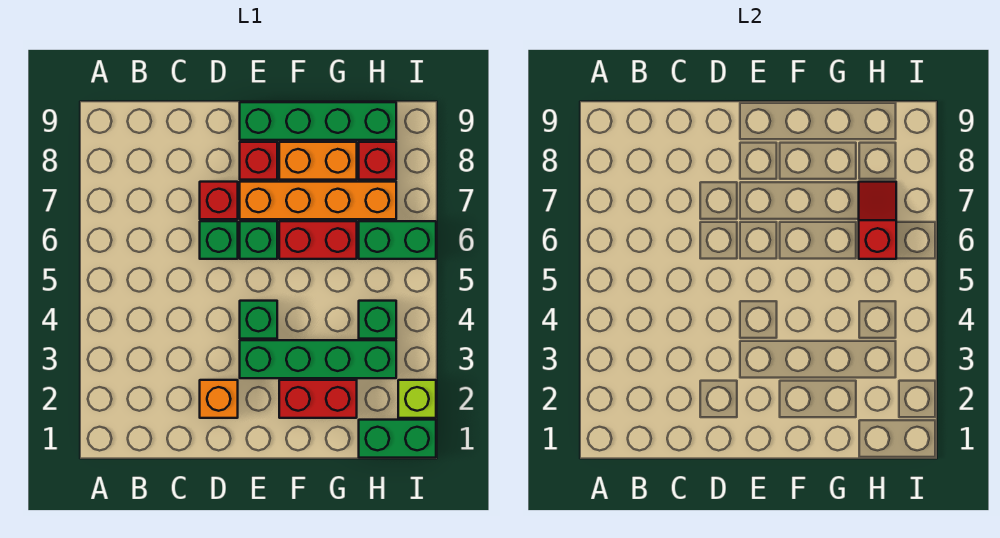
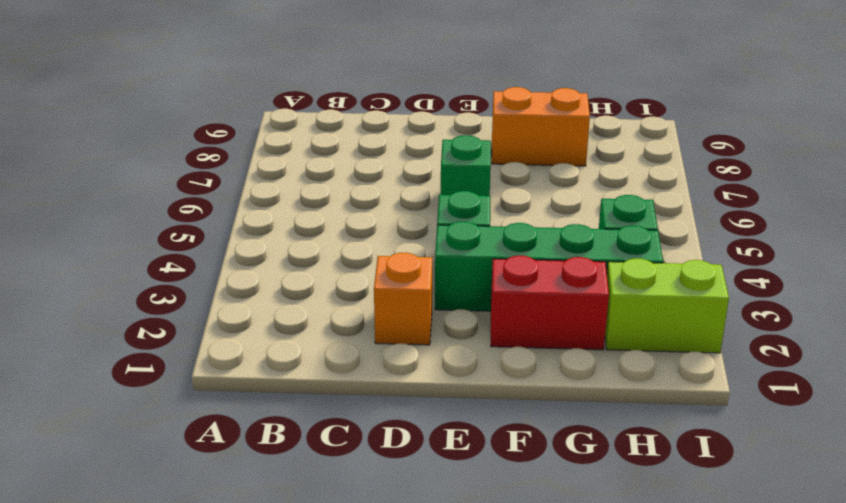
lime 1x2 brick [605,258,729,353] -> lime 1x1 brick [398,380,436,418]
none -> green 1x1 brick [200,221,238,259]
none -> red 1x1 brick [200,182,238,219]
none -> orange 1x4 brick [240,182,396,219]

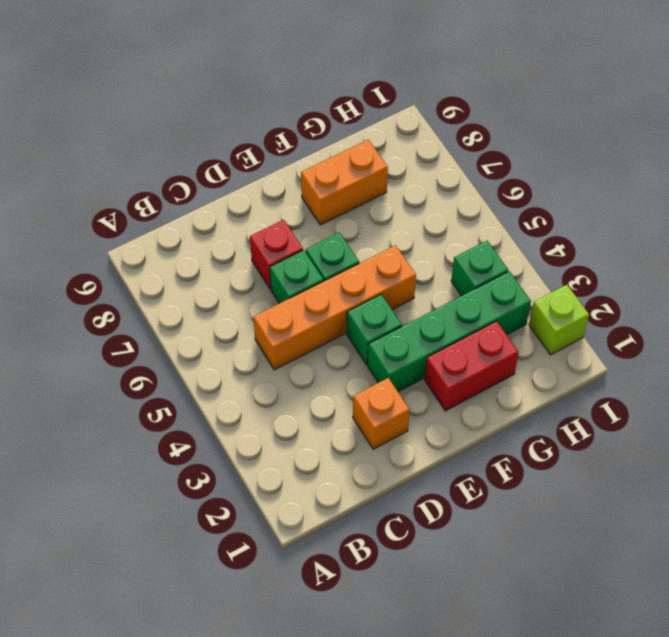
orange 1x4 brick [253,245,416,370] -> orange 1x4 brick moved to [240,182,396,219]
none -> red 1x1 brick [240,142,277,180]
none -> green 1x4 brick [240,102,396,140]
none -> red 1x2 brick [279,221,357,259]

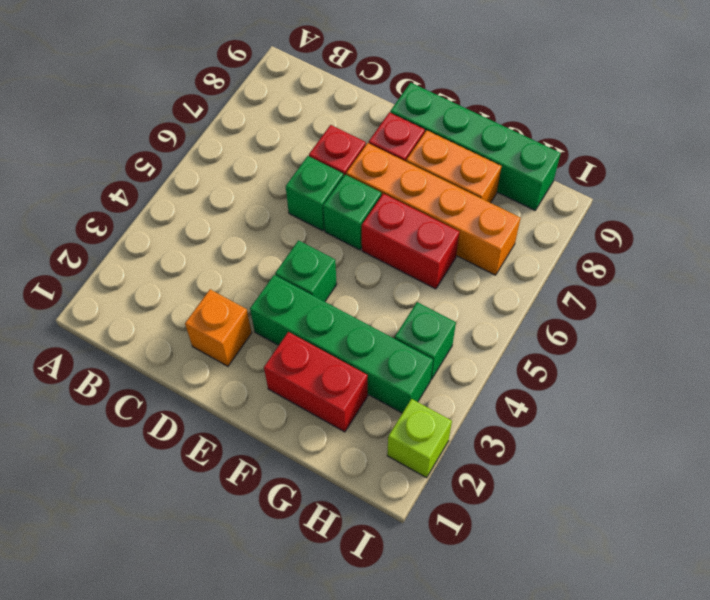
none -> green 1x2 brick [359,420,436,458]
none -> green 1x2 brick [359,221,436,259]
none -> red 1x1 brick [359,142,396,180]

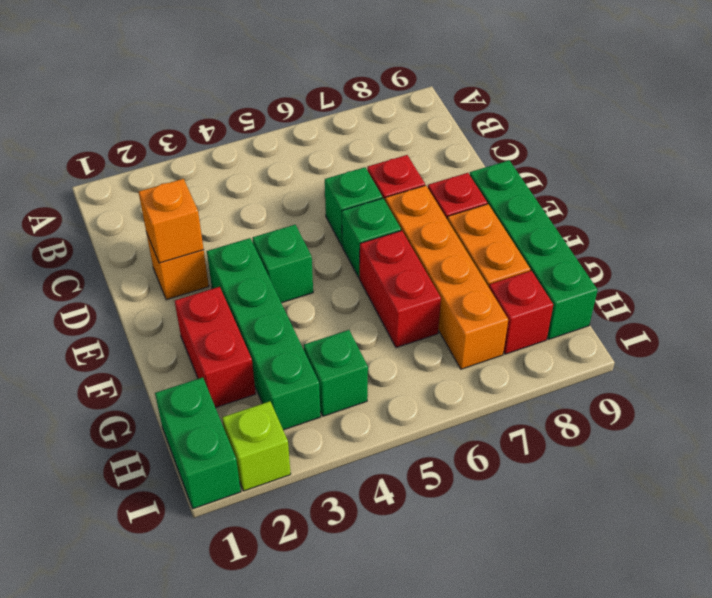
orange 1x1 brick [139,179,204,263] -> none
none -> green 1x2 brick [359,221,436,259]
none -> red 1x2 slope [859,182,896,259]

